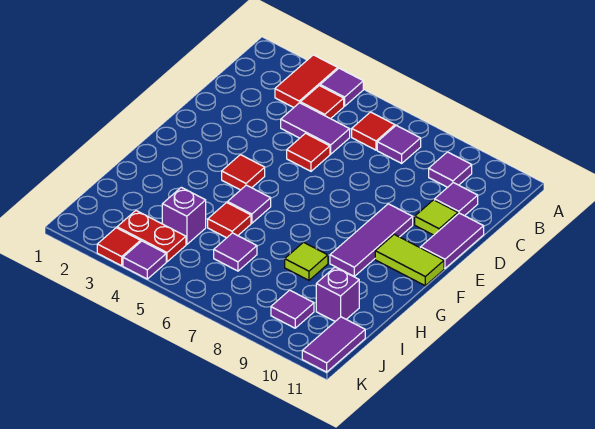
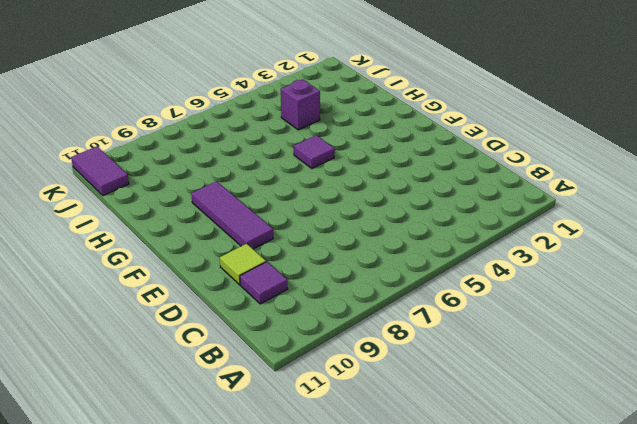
none -> red 1x2 tile [275,55,338,107]
none -> purple 1x1 tile [320,68,363,106]
none -> red 1x1 tile [300,86,344,119]

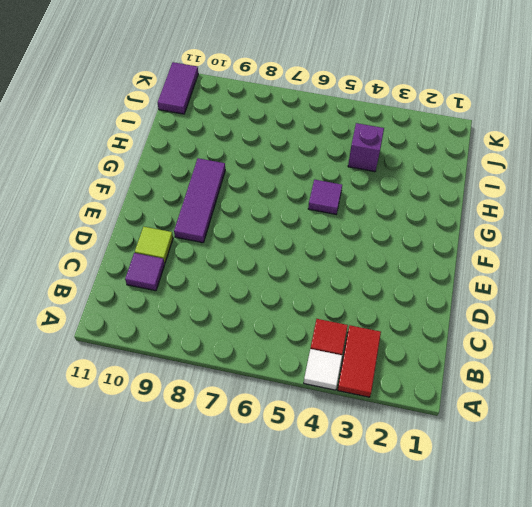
white 1x1 tile [304,349,342,390] -> purple 1x1 tile [320,68,363,106]
none -> red 1x1 tile [352,112,395,150]
none -> purple 1x1 tile [377,125,421,163]
none -> purple 1x1 tile [429,152,472,187]

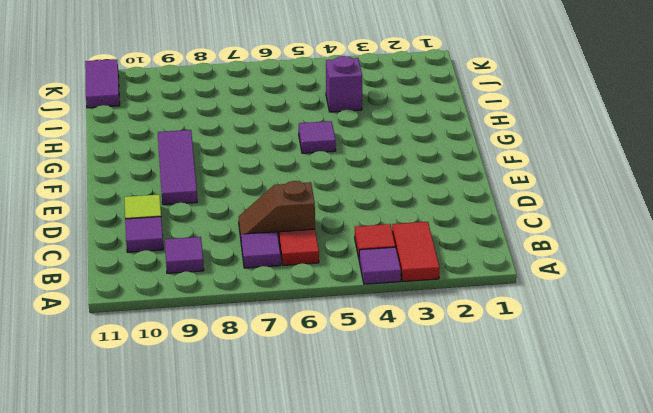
brown 1x2 slope [239,181,315,240] -> none
none -> purple 1x2 tile [281,103,350,154]
none -> red 1x1 tile [287,133,330,171]
none -> purple 1x2 tile [421,213,484,268]

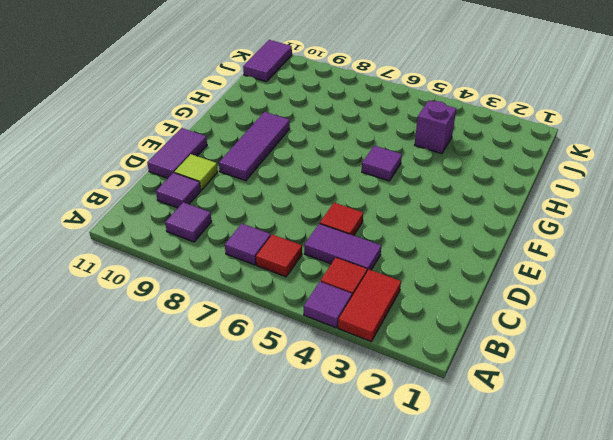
none -> red 1x1 tile [222,155,265,190]
none -> lime 1x2 tile [375,234,444,286]
none -> red 1x1 tile [208,202,251,238]

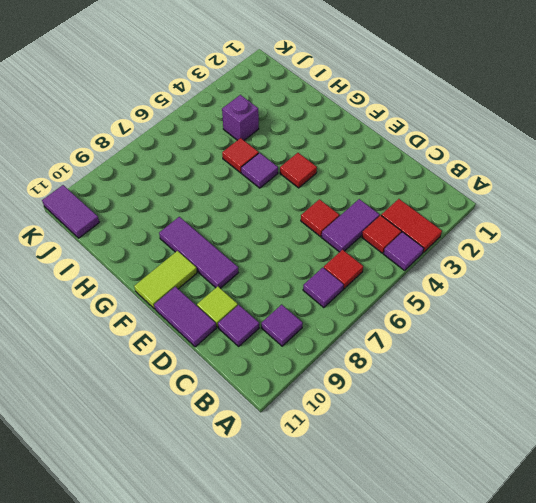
none -> lime 1x1 tile [285,242,328,280]
none -> purple 1x1 tile [214,233,257,271]
none -> purple 1x1 brick [316,267,359,321]

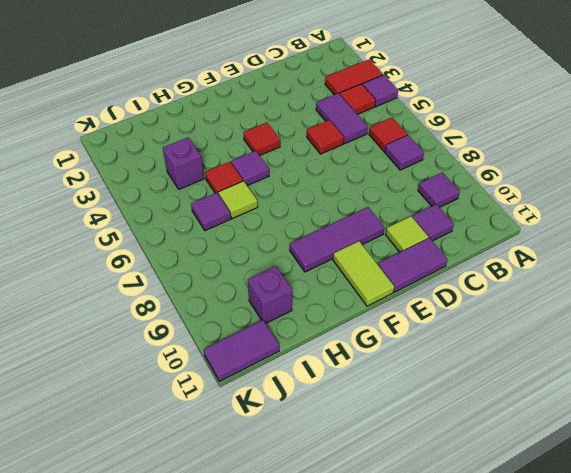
lime 1x1 tile [218,181,258,219] -> lime 1x1 tile moved to [285,242,328,280]
none -> red 1x2 plate [117,211,186,262]
none -> purple 1x1 tile [271,290,314,328]
none -> red 1x1 tile [97,228,141,266]

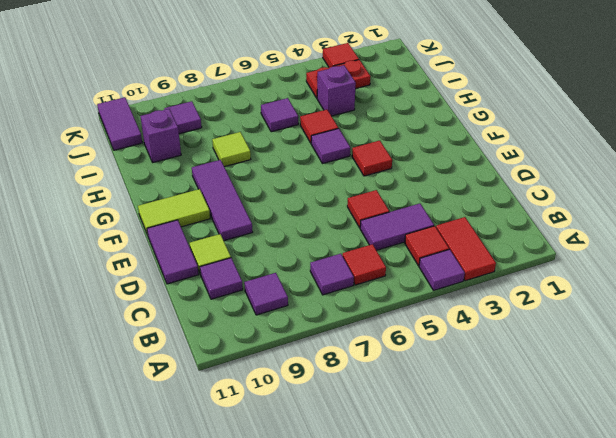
none -> purple 1x1 tile [123,241,166,279]

